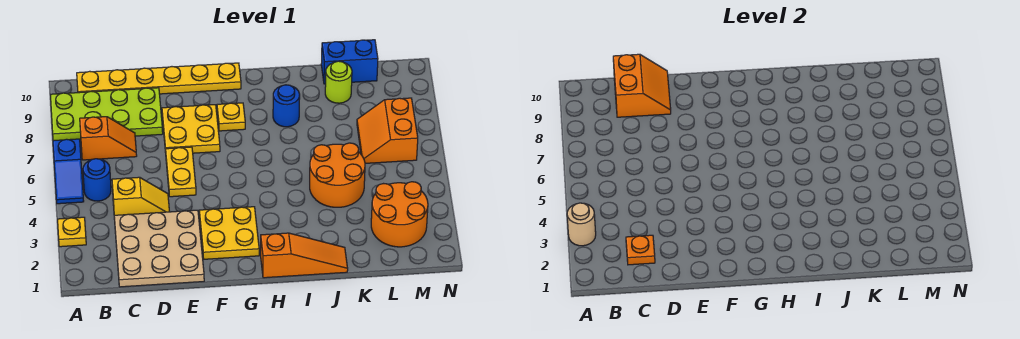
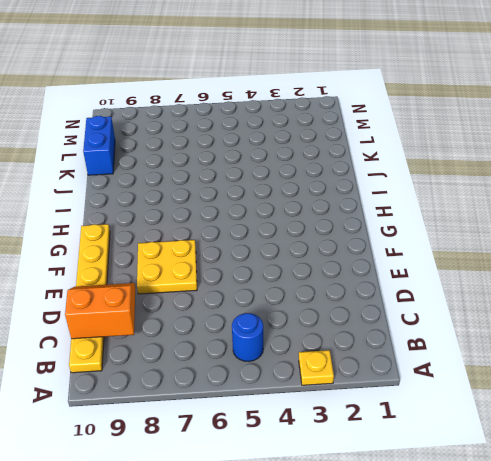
none -> blue 1x2 slope [53,139,84,204]
none -> lime 2x4 plate [51,88,163,141]
none -> orange 1x2 slope [80,117,137,160]

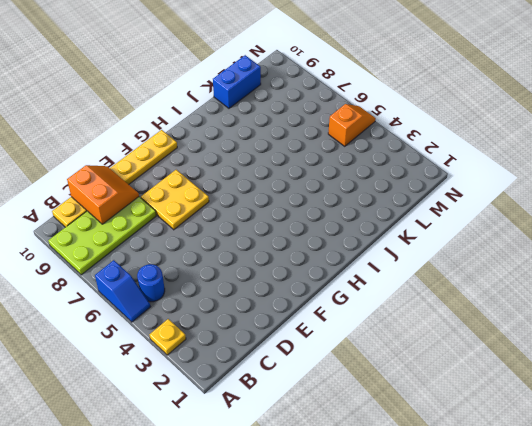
orange 1x2 slope [328,104,376,146] -> orange 1x2 slope moved to [80,117,137,160]
none -> tan 3x3 plate [114,210,204,287]
none -> yellow 1x2 slope [112,177,170,215]
none -> yellow 1x2 plate [166,147,196,197]

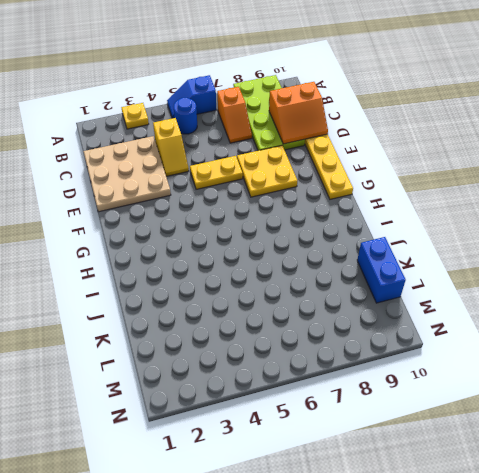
none -> yellow 2x2 plate [199,207,259,259]
none -> yellow 1x1 plate [217,103,245,131]
none -> orange 1x3 slope [261,233,348,278]

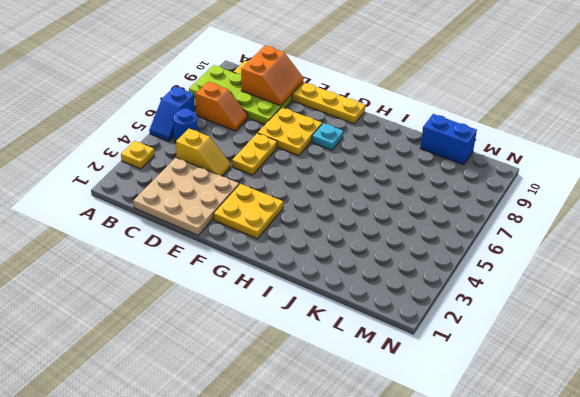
cyan 1x1 plate [312,123,343,150] -> yellow 1x1 plate [217,103,245,131]
none -> orange 1x3 slope [261,233,348,278]
none -> blue 1x1 round brick [273,85,300,127]
none -> orange 2x2 round brick [310,143,365,207]

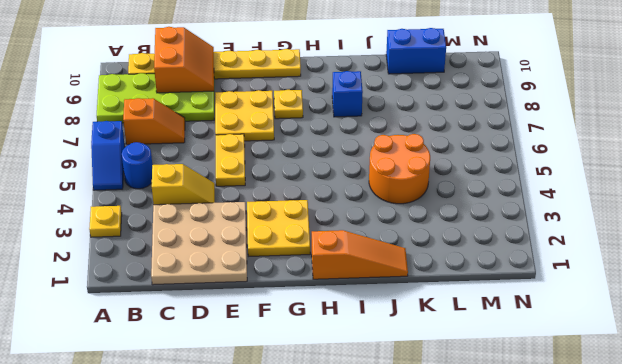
blue 1x1 brick [332,71,363,117] -> blue 1x1 round brick [273,85,300,127]
none -> lime 1x1 round brick [325,61,352,103]
none -> orange 2x2 round brick [371,182,428,247]
none -> orange 2x2 slope [357,98,418,163]

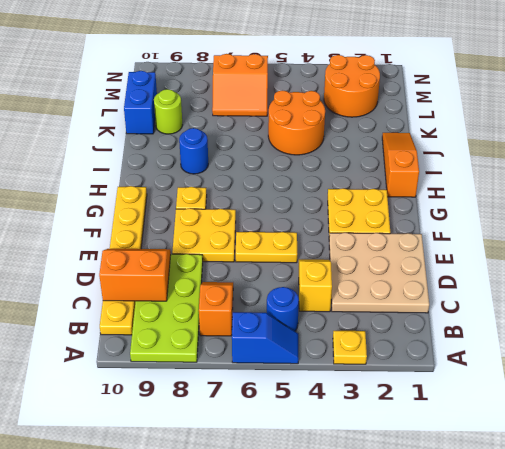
none -> tan 1x1 round brick [567,203,596,246]
none -> orange 1x1 plate [626,235,655,265]

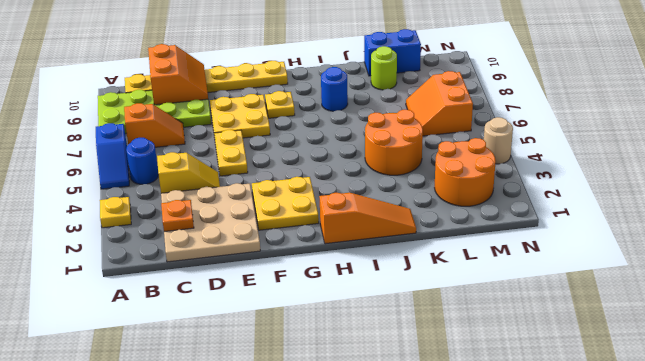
tan 1x1 round brick [484,117,513,164] -> tan 1x1 round brick moved to [567,203,596,246]

